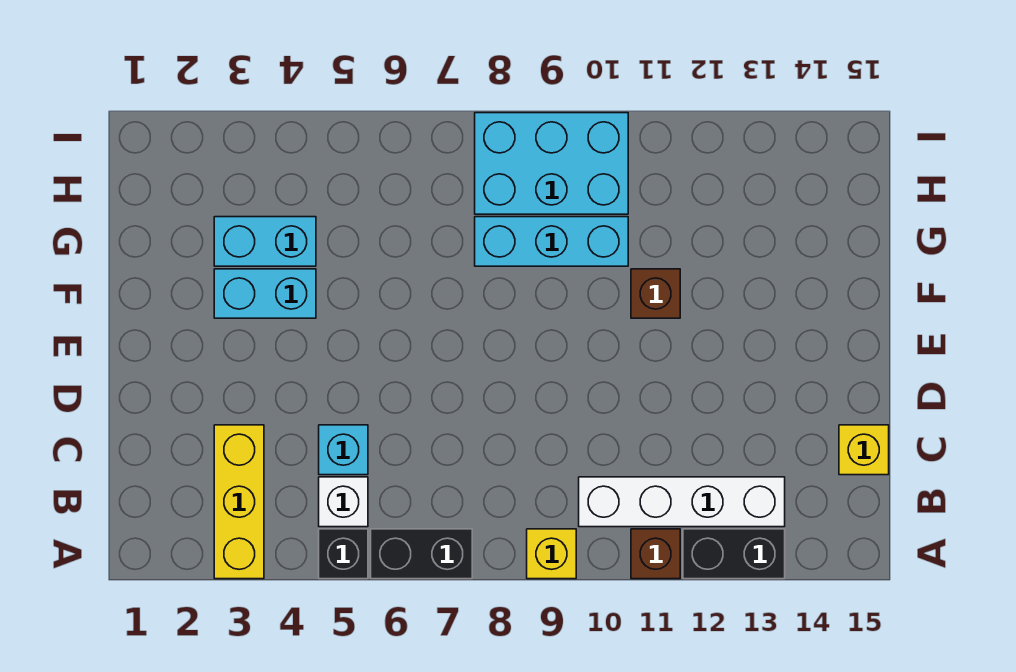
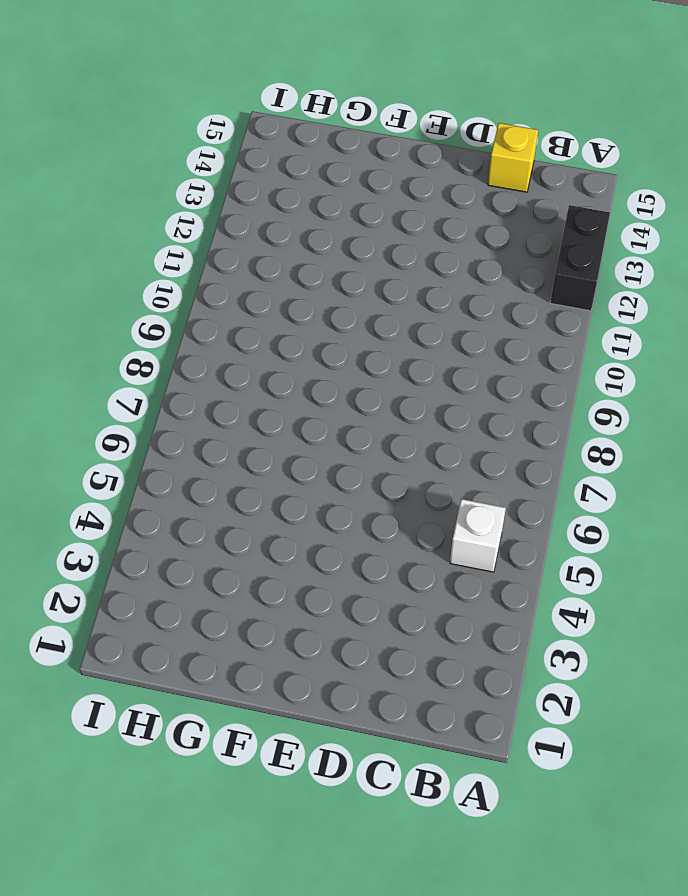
none -> yellow 1x3 brick [214,425,264,579]
none -> black 1x1 brick [319,529,368,579]
none -> black 1x2 brick [371,529,472,579]

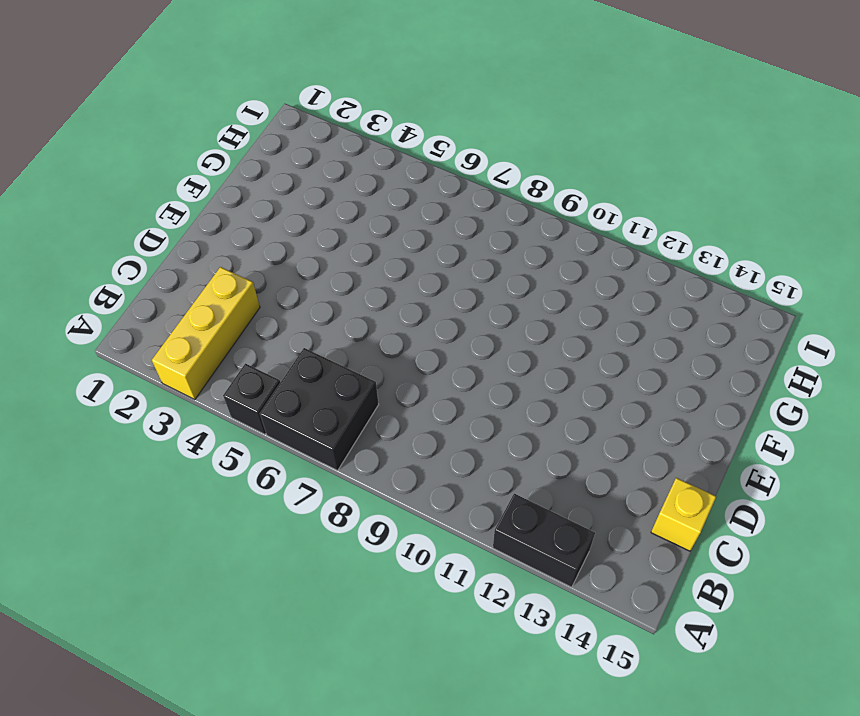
black 2x2 brick [260,348,379,471] -> black 1x2 brick [371,529,472,579]
none -> yellow 1x1 brick [527,529,576,579]
none -> brown 1x1 brick [631,529,680,579]
none -> white 1x1 brick [319,477,368,527]

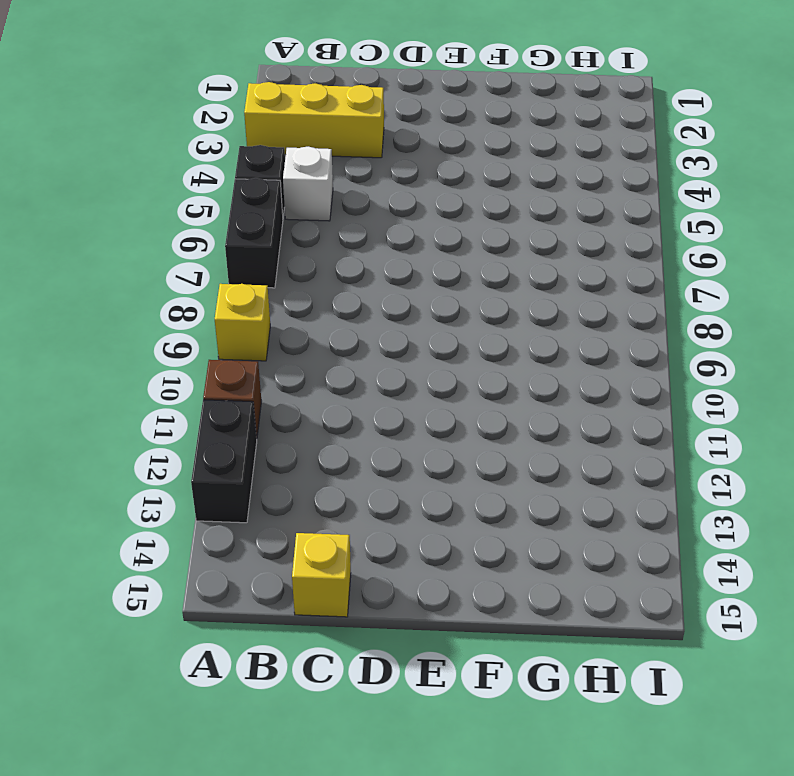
none -> white 1x4 brick [579,477,785,527]
none -> cyan 1x1 brick [319,425,368,475]
none -> cyan 1x2 brick [214,269,316,318]

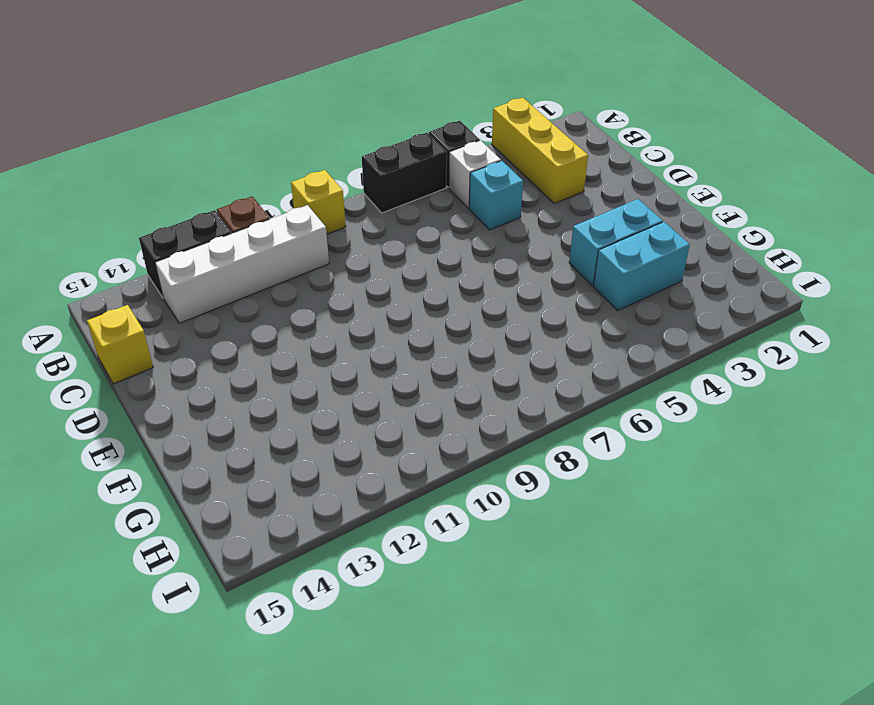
none -> brown 1x1 brick [631,269,680,318]
none -> cyan 1x3 brick [475,217,628,266]
none -> cyan 2x3 brick [475,113,628,214]

